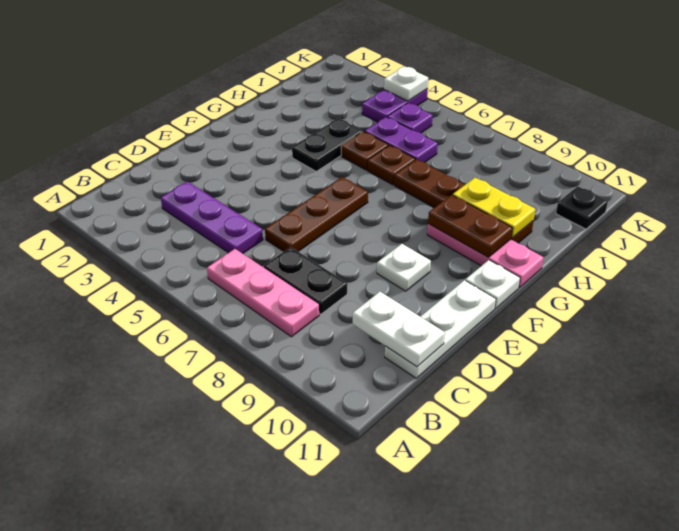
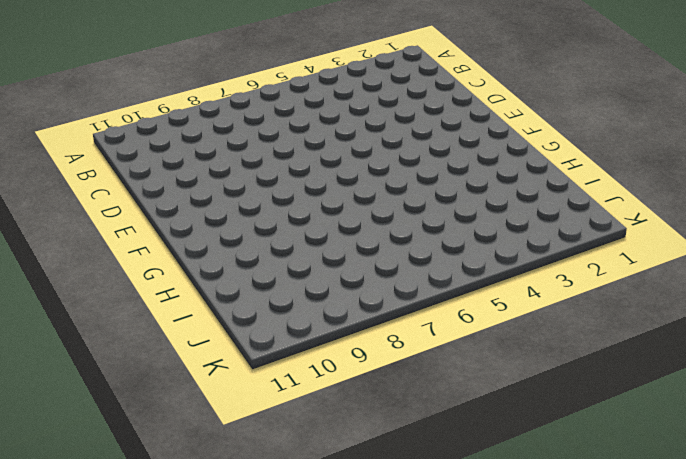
none -> pink 1x3 plate [207,249,319,337]
none -> purple 1x3 plate [161,182,263,254]
none -> black 1x2 plate [264,247,347,314]

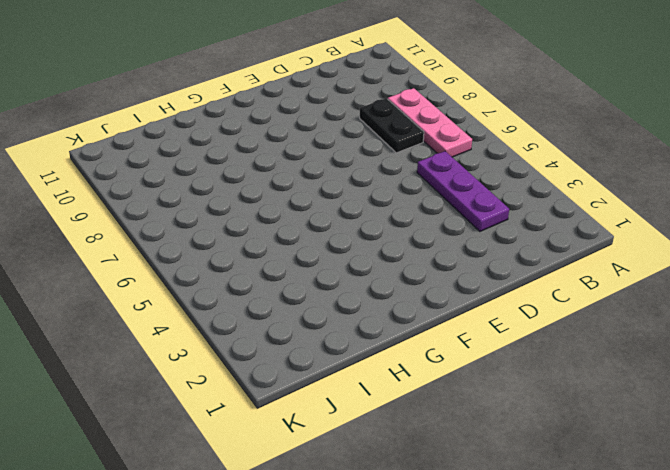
none -> white 1x3 plate [385,280,496,378]
none -> brown 1x3 plate [265,177,368,251]
none -> white 1x1 plate [377,244,431,291]

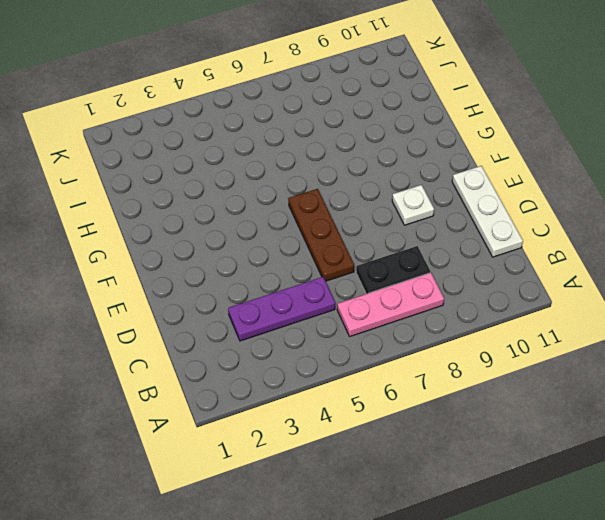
none -> white 1x1 plate [465,260,520,309]
none -> black 1x2 plate [292,118,362,171]
none -> pink 1x3 plate [427,224,544,288]

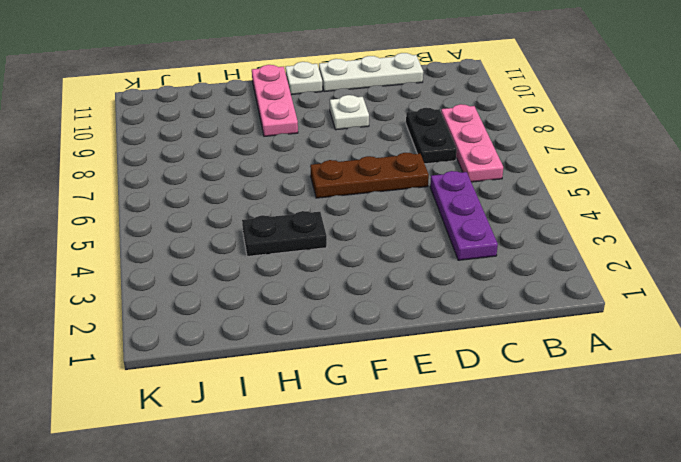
none -> brown 1x1 plate [341,131,388,170]
none -> brown 1x1 plate [367,145,415,185]
none -> brown 1x4 plate [394,159,533,243]

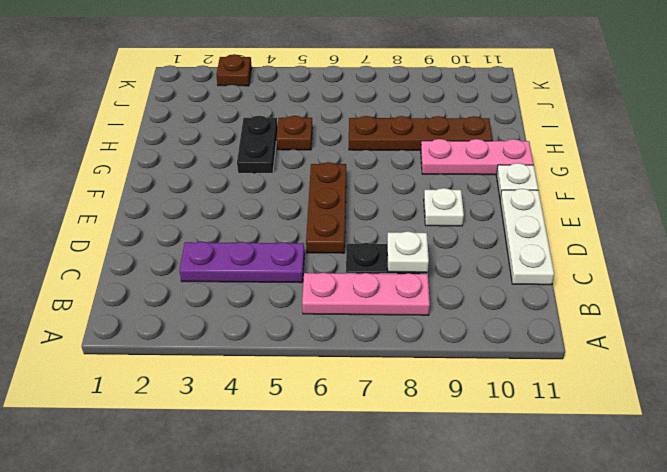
white 1x1 plate [387,231,429,273] -> white 1x1 plate moved to [384,66,428,101]
brown 1x1 plate [216,54,252,86] -> brown 1x1 plate moved to [367,145,415,185]
none -> purple 1x2 plate [365,117,438,162]
none -> purple 1x2 plate [362,89,428,122]
none -> purple 1x1 plate [387,103,433,133]

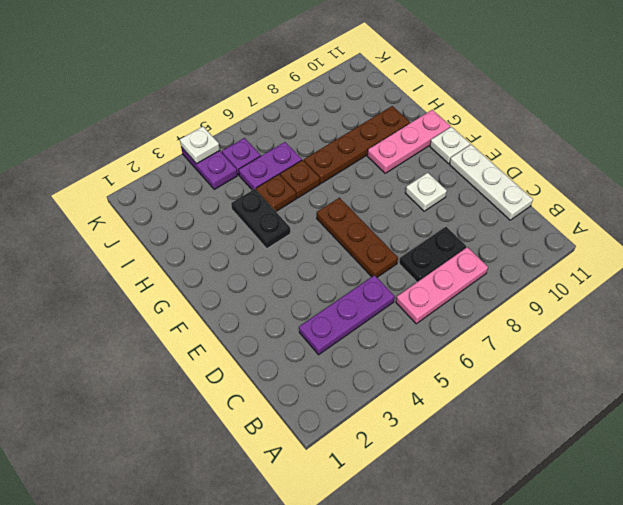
none -> black 1x1 plate [556,186,608,229]
none -> white 1x2 plate [353,292,445,367]
none -> brown 1x2 plate [428,195,513,257]

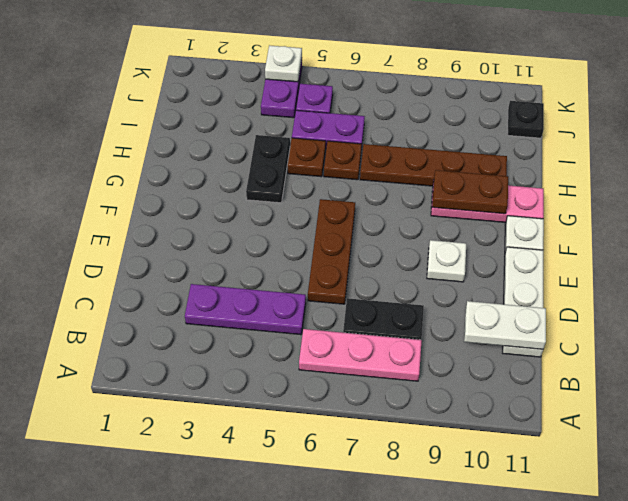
none -> yellow 1x2 plate [453,178,535,238]

